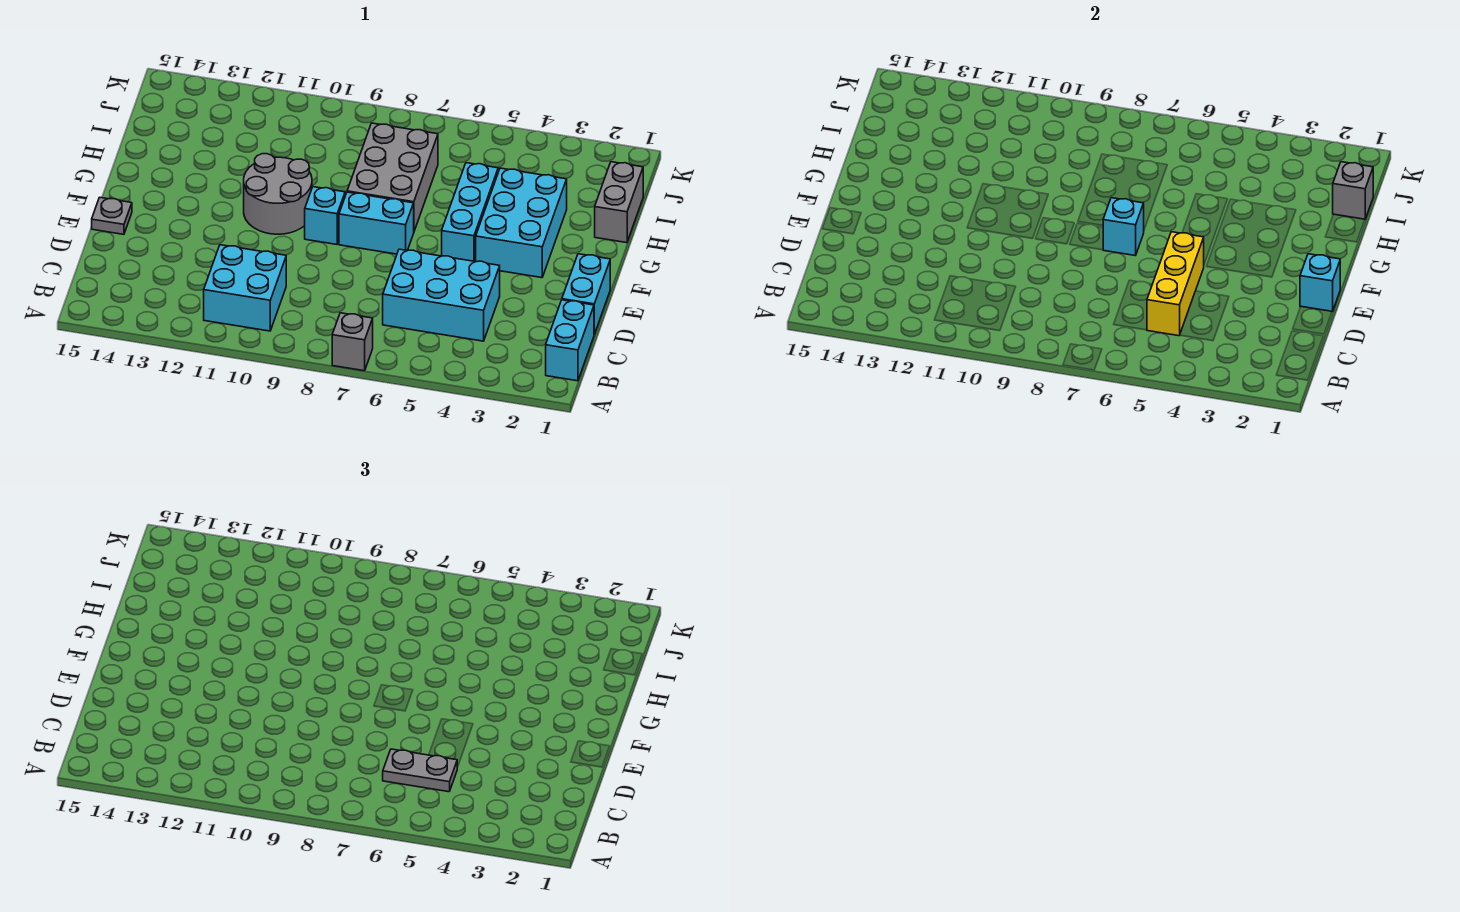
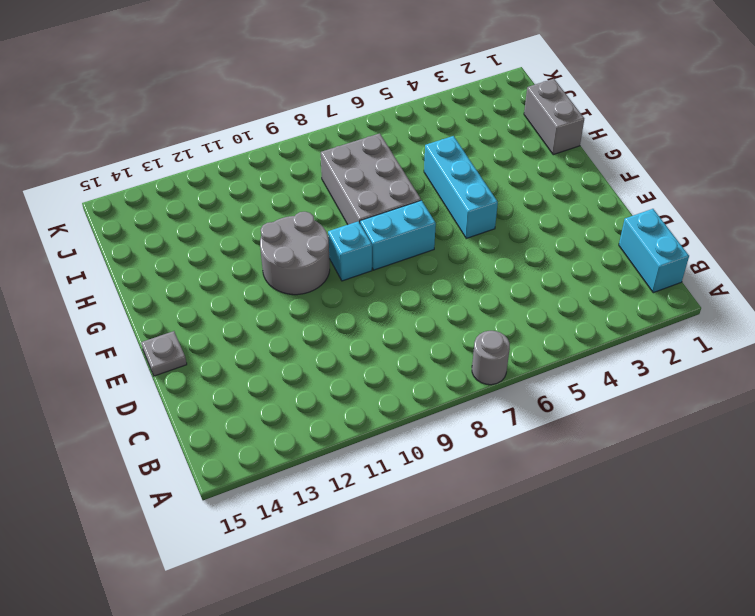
grey 1x1 round brick [472,331,510,385] -> grey 1x1 brick [332,313,373,371]
none -> cyan 2x2 brick [204,245,286,331]
none -> cyan 2x3 brick [383,249,500,341]
none -> cyan 1x2 brick [562,254,610,334]

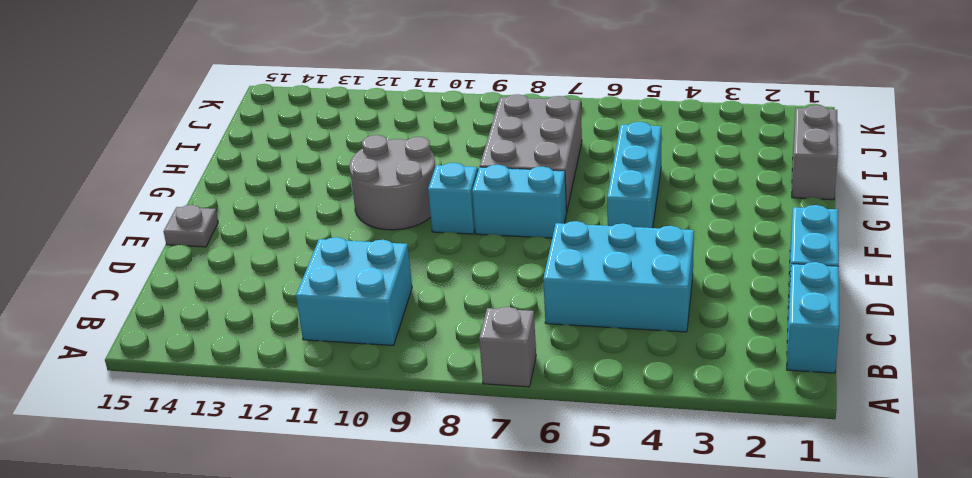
none -> cyan 2x3 brick [476,168,567,278]
none -> yellow 1x3 brick [1147,232,1204,336]
none -> cyan 1x1 brick [1300,254,1340,312]

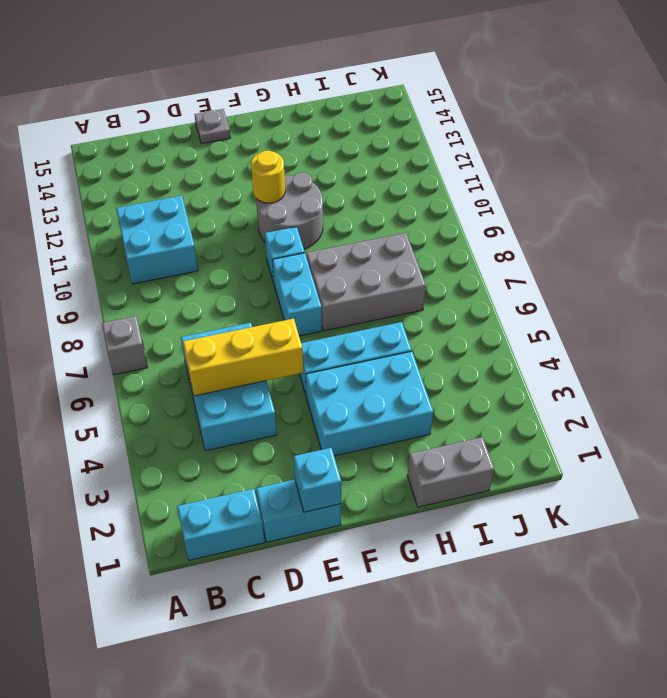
yellow 1x1 round brick [251,151,285,203] -> none
none -> cyan 1x1 brick [1103,198,1144,256]
none -> grey 1x1 brick [1333,162,1373,219]
none -> grey 1x2 plate [383,749,457,792]

